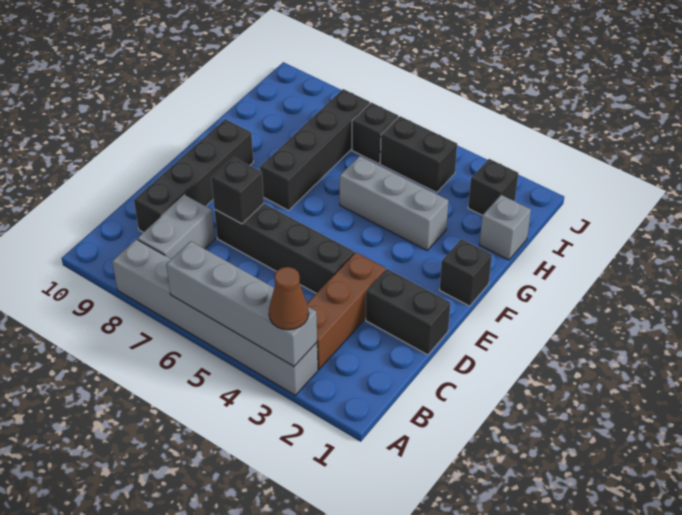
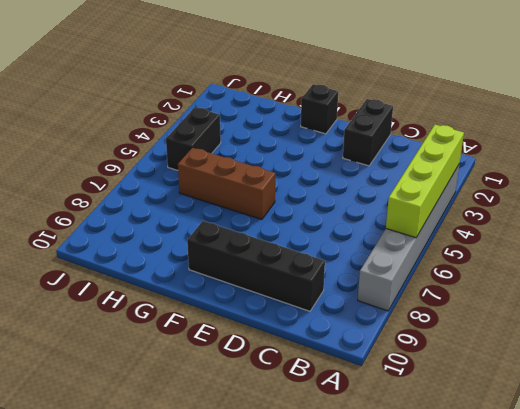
lime 1x4 brick [386,125,464,238] -> grey 1x4 brick [166,241,317,366]
brown 1x3 brick [178,148,275,219] -> brown 1x3 brick moved to [307,252,386,369]
none -> grey 1x2 brick [137,195,215,259]
none -> black 1x4 brick [215,203,354,293]
none -> black 1x4 brick [260,89,370,210]

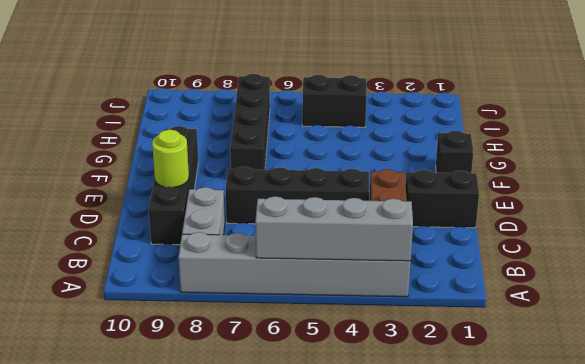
lime 1x1 round brick [152,130,189,187] -> none
none -> grey 1x3 brick [340,156,449,250]
none -> grey 1x1 brick [479,195,531,260]
none -> black 1x1 brick [468,159,518,215]

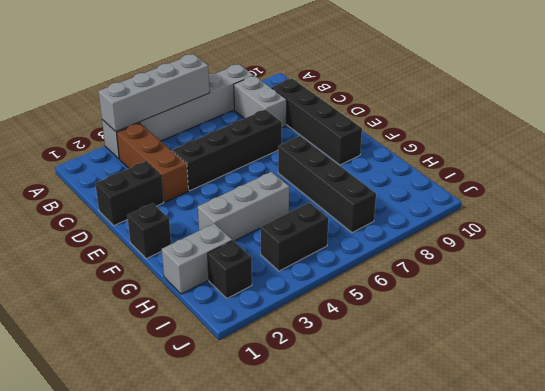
grey 1x2 brick [162,223,232,294] -> grey 1x1 brick [479,195,531,260]
none -> black 1x1 brick [352,103,398,164]
none -> black 1x1 brick [211,157,264,224]
none -> brown 1x1 cone [269,267,309,330]

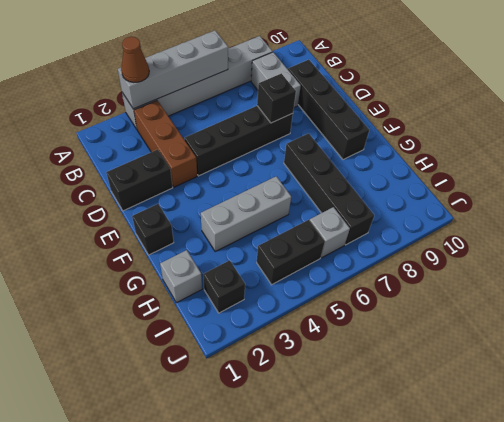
grey 1x1 brick [310,207,350,258] -> black 1x1 brick [352,103,398,164]

